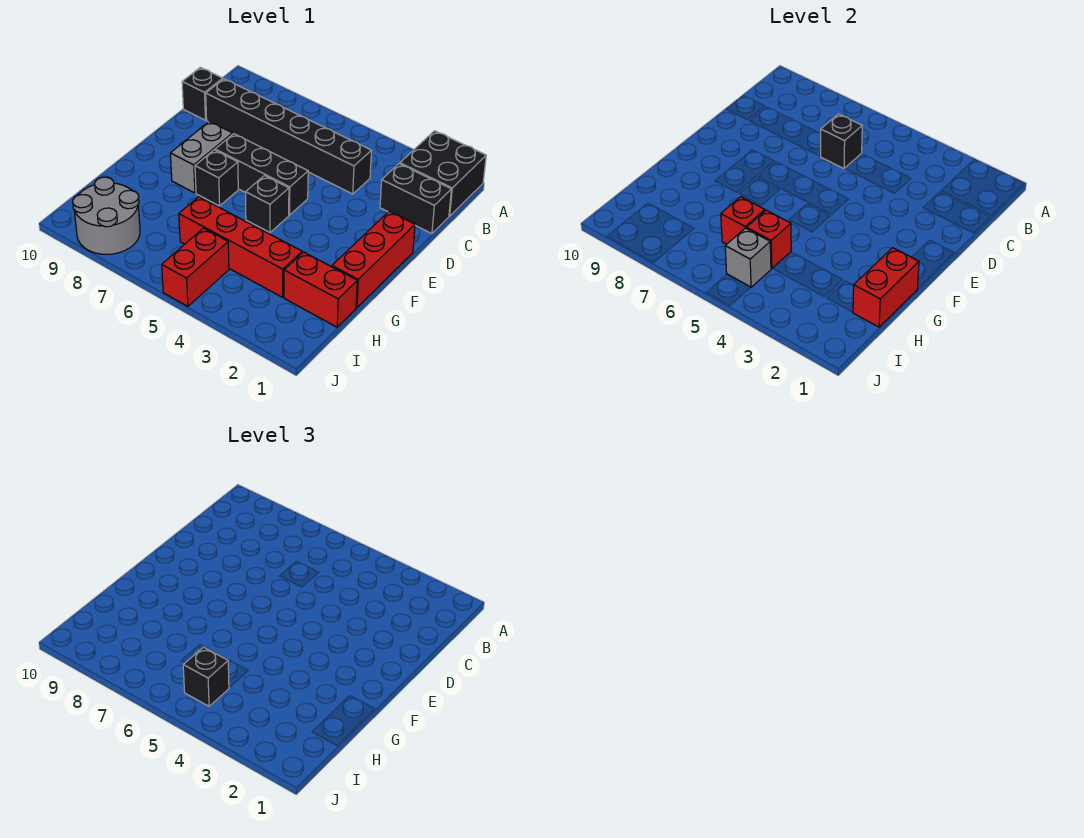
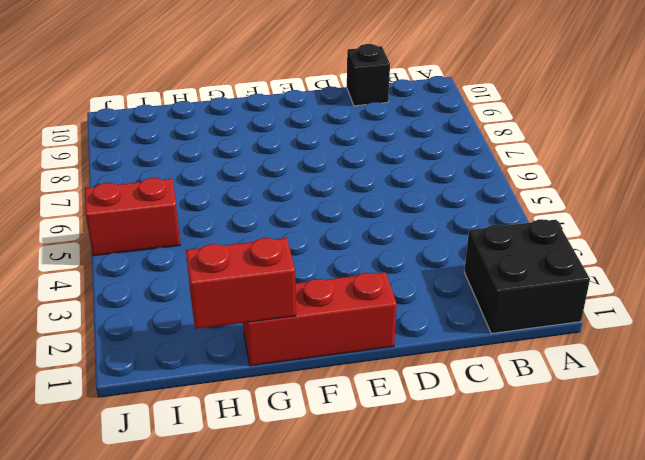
none -> black 1x2 brick [380,164,451,234]
none -> black 1x6 brick [206,79,371,194]
none -> black 1x3 brick [215,134,308,215]

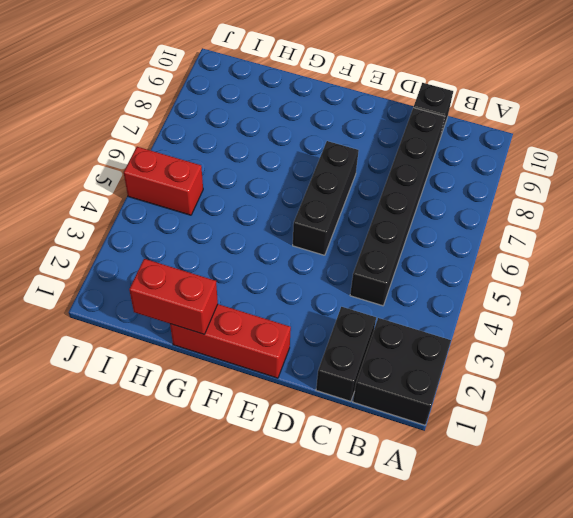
none -> grey 1x2 brick [170,121,233,193]
none -> black 1x1 brick [245,176,289,232]
none -> black 1x1 brick [195,150,238,206]

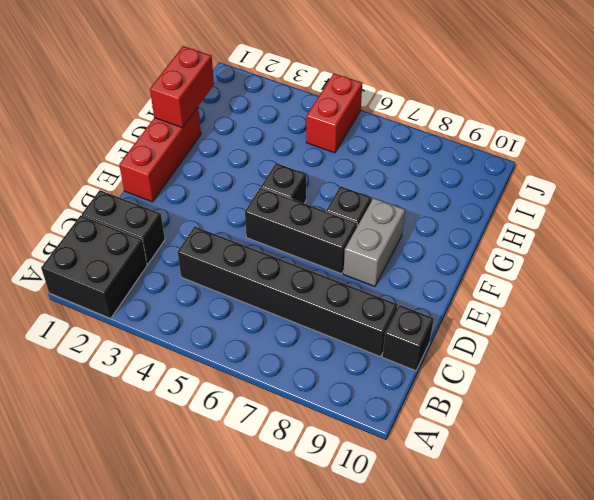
none -> red 1x2 brick [284,252,357,327]
none -> red 1x4 brick [179,197,302,297]
none -> grey 2x2 round brick [73,177,140,254]

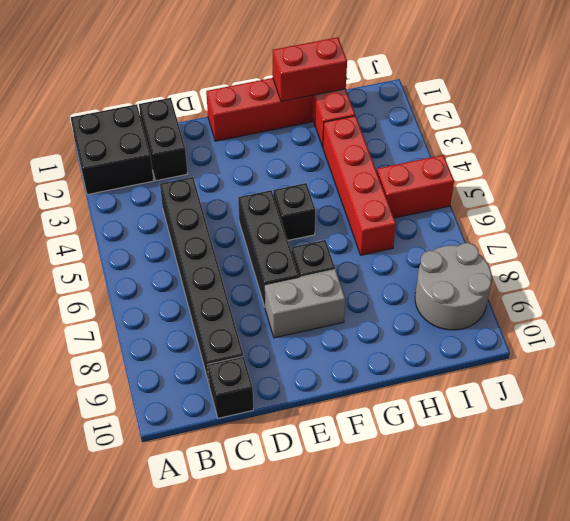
none -> black 1x1 brick [820,114,862,169]
none -> red 1x1 brick [746,210,791,269]
none -> red 1x1 brick [721,197,765,244]

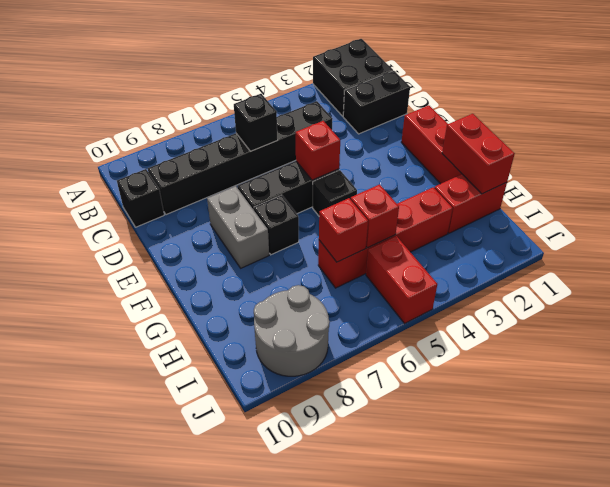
red 1x1 brick [296,121,340,180] -> none
none -> grey 1x1 brick [725,228,771,287]
none -> black 1x1 brick [183,647,229,706]

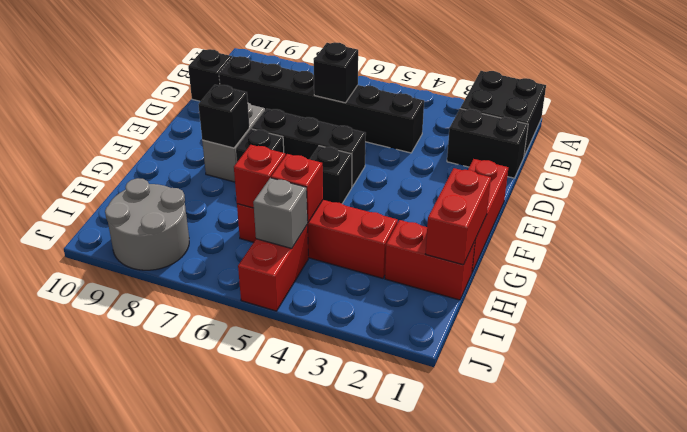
black 1x1 brick [198,85,249,148] -> black 1x1 brick moved to [183,647,229,706]

